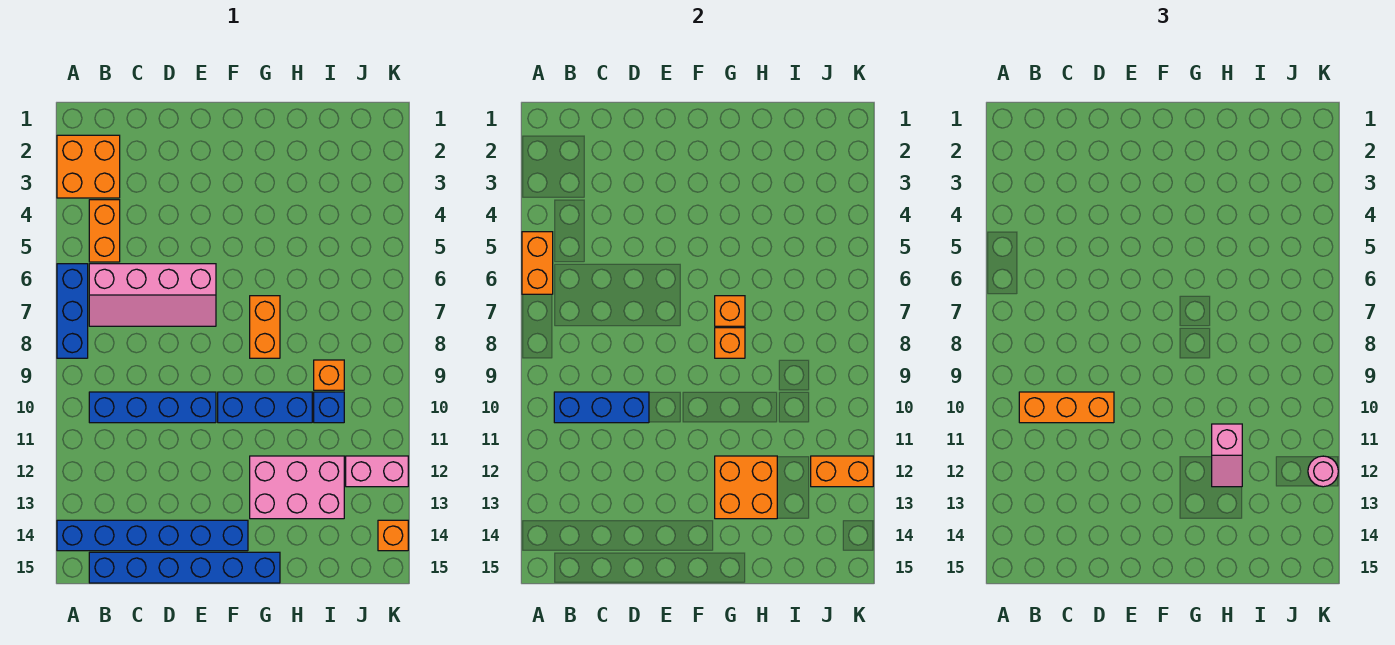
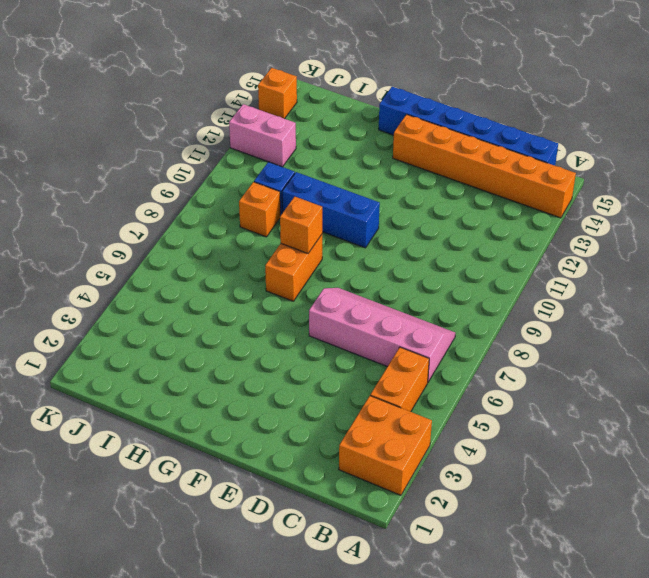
orange 1x6 brick [393,114,576,218] -> blue 1x6 brick [57,520,248,551]
none -> blue 1x3 brick [57,264,88,358]
none -> blue 1x4 brick [89,392,216,423]
none -> pink 2x3 brick [250,456,344,519]

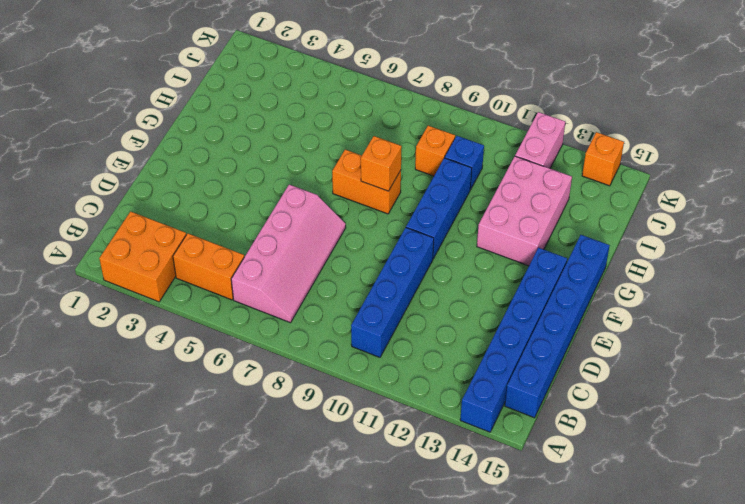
none -> blue 1x3 brick [57,264,88,358]
none -> orange 1x2 brick [522,232,553,294]
none -> blue 1x3 brick [554,392,649,423]

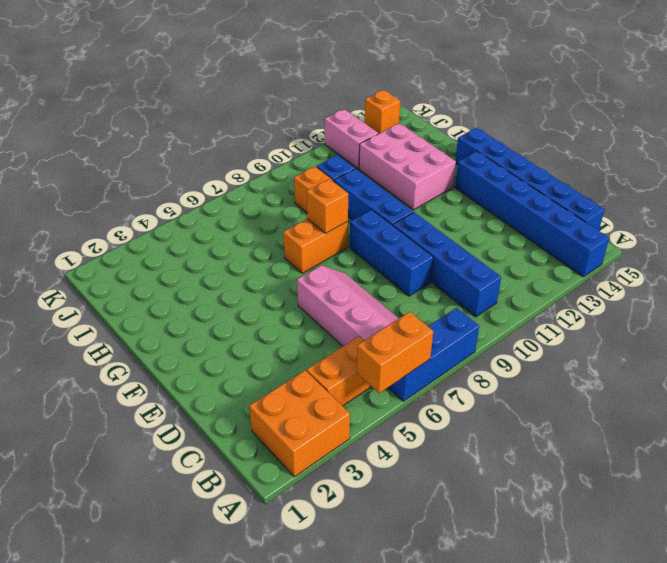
blue 1x3 brick [350,210,433,296] -> blue 1x3 brick moved to [554,392,649,423]
none -> orange 1x1 brick [715,296,745,326]
none -> orange 2x2 brick [715,456,777,519]
none -> orange 1x2 brick [811,456,873,487]

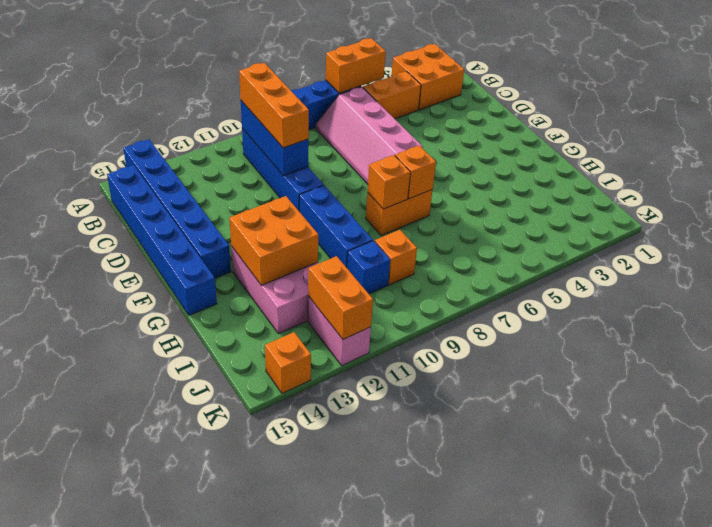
none -> pink 1x2 slope [1212,424,1242,487]
none -> pink 1x1 round brick [1308,456,1338,487]

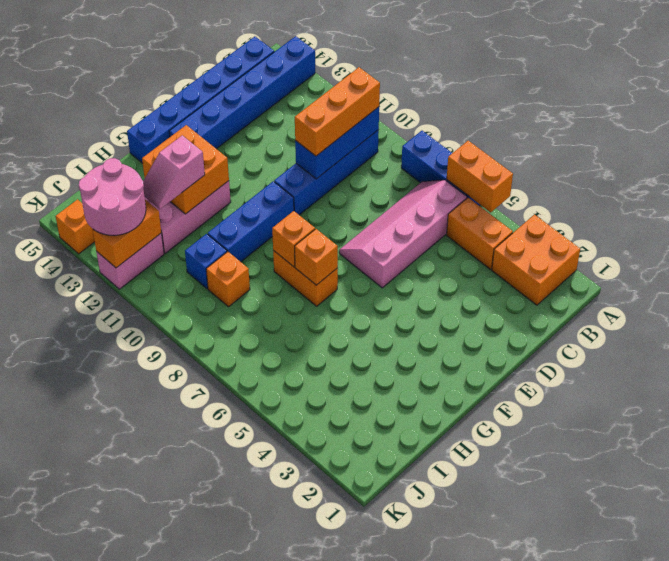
pink 1x2 slope [143,135,205,209] -> pink 1x2 slope turned to [1212,424,1242,487]
pink 2x2 round brick [79,158,146,235] -> pink 1x1 round brick [1308,456,1338,487]

